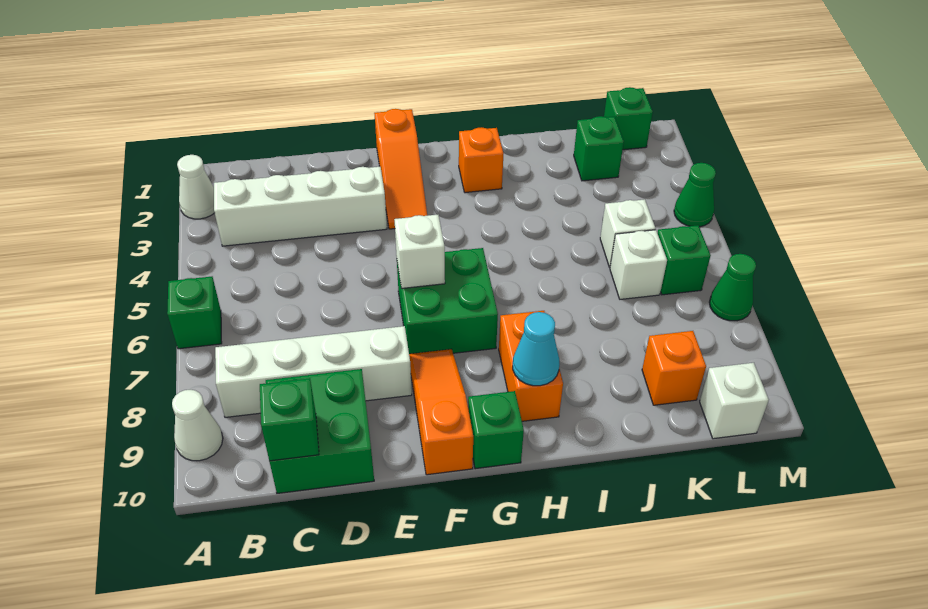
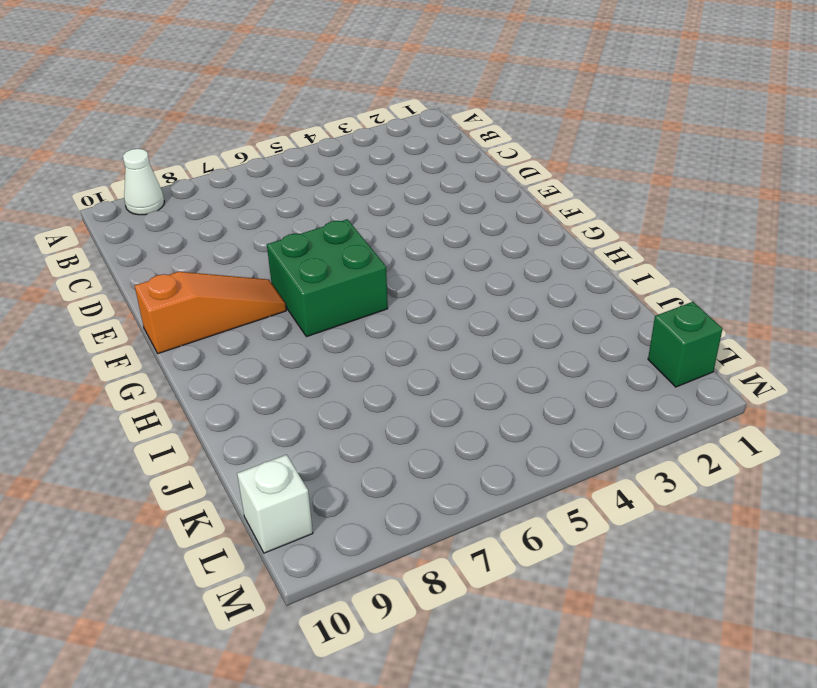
none -> white 1x1 cone [177,155,215,219]
none -> green 1x1 brick [167,277,222,349]
none -> white 1x4 brick [214,167,387,246]

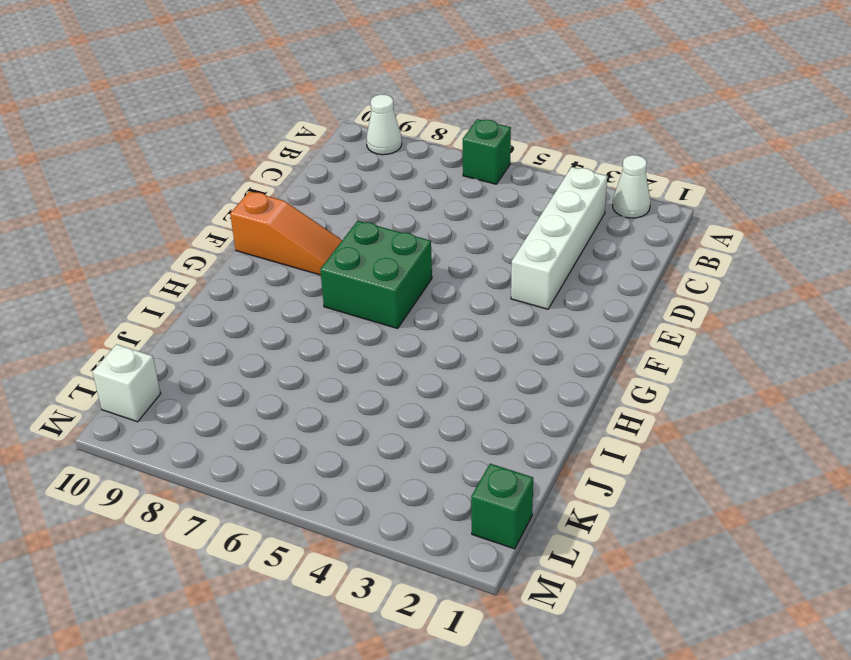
none -> white 1x4 brick [215,326,412,417]
none -> green 2x2 brick [266,369,374,493]
none -> orange 1x3 slope [374,109,427,229]

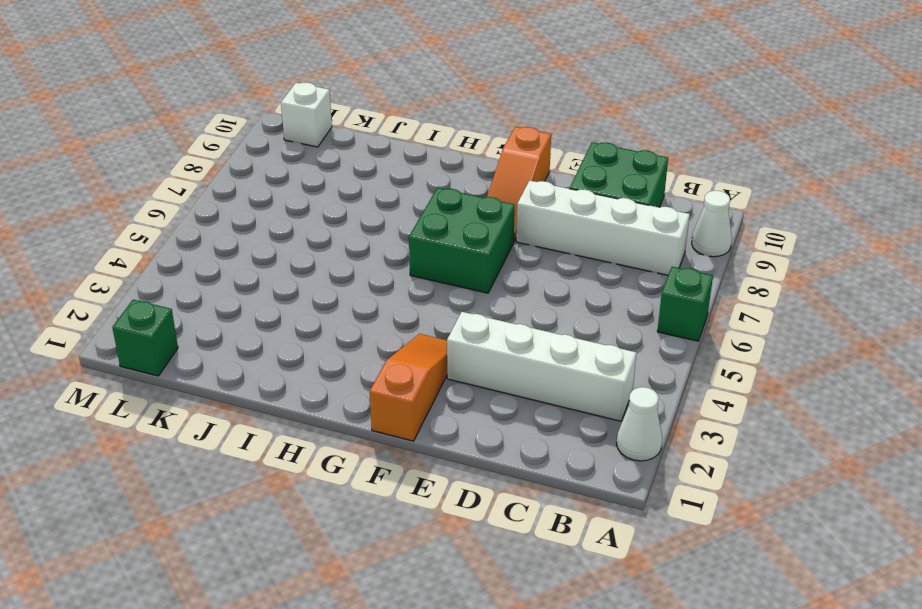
none -> green 1x1 brick [468,391,524,469]
none -> orange 1x1 brick [459,127,504,193]
none -> orange 1x2 brick [499,311,563,421]

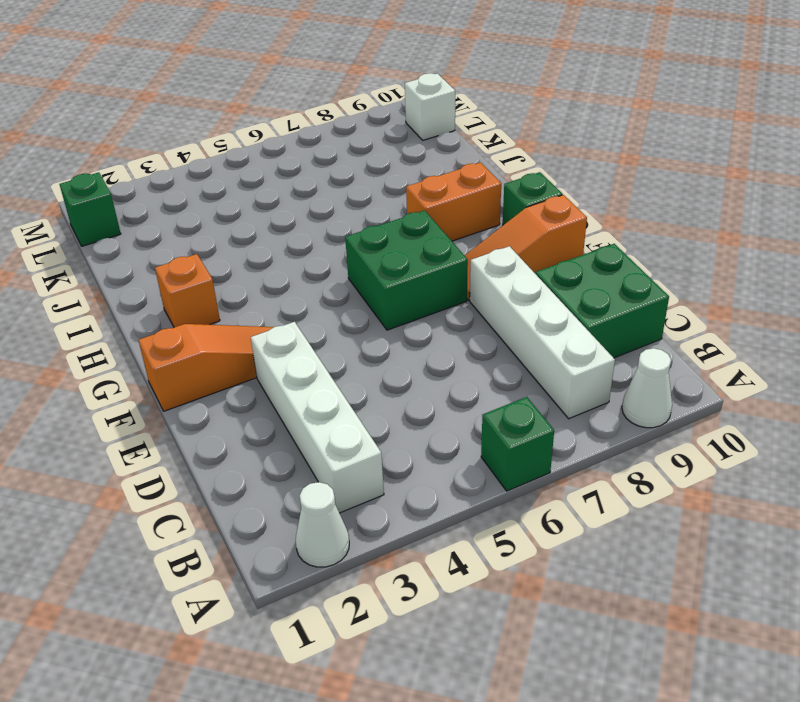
none -> green 1x1 brick [574,116,624,181]
none -> white 1x1 brick [600,199,656,267]
none -> white 1x1 brick [610,230,667,299]

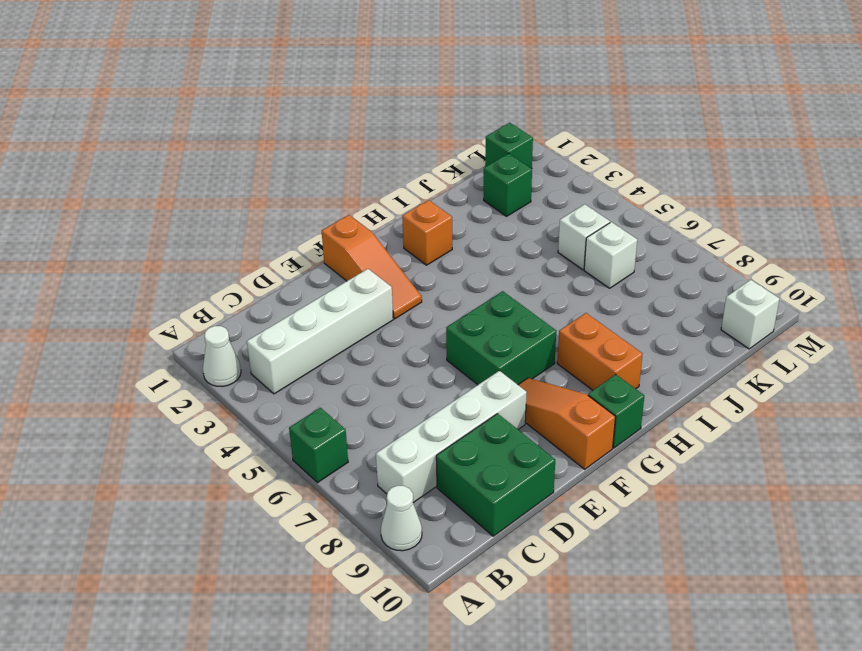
none -> orange 1x1 brick [642,331,706,405]
none -> green 1x1 brick [658,225,711,295]
none -> green 1x1 cone [674,163,716,227]

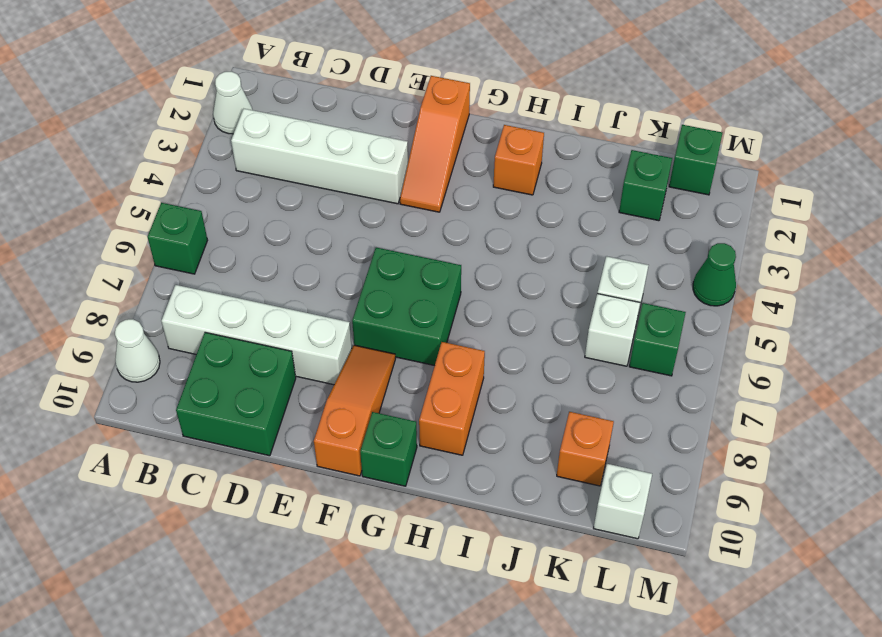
none -> green 1x1 cone [709,254,756,321]
none -> green 1x1 brick [260,378,319,461]
none -> white 1x1 brick [394,215,445,289]

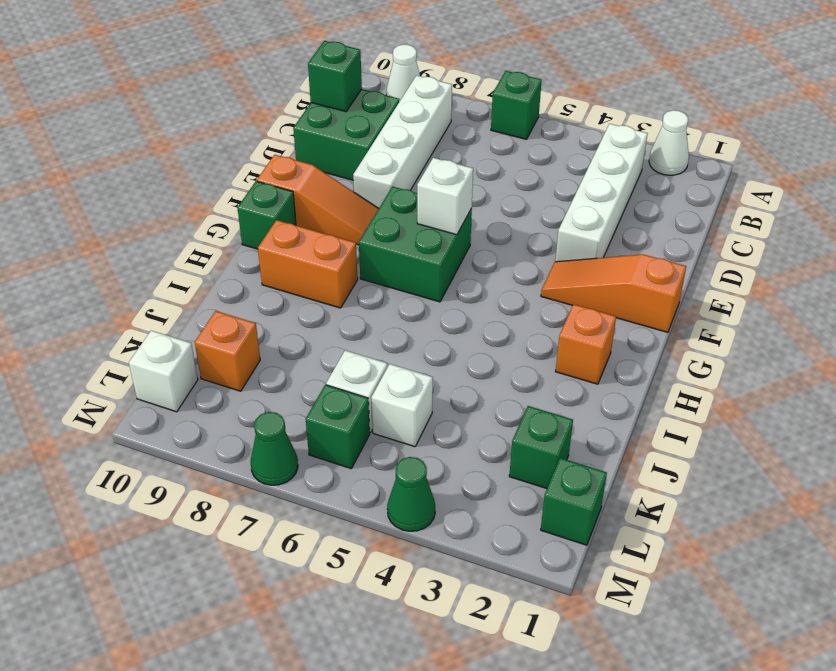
none -> cyan 1x1 cone [513,312,559,386]

